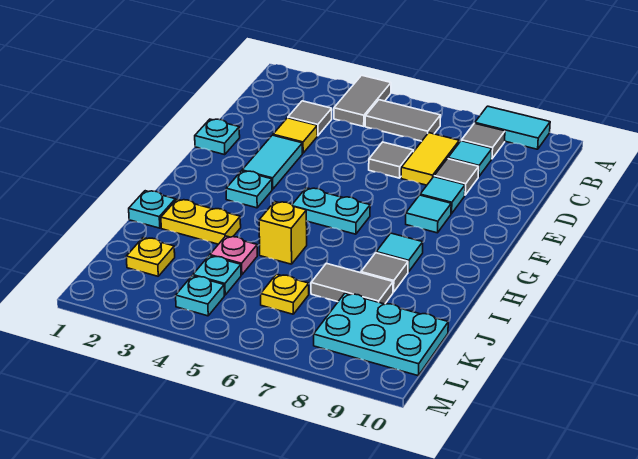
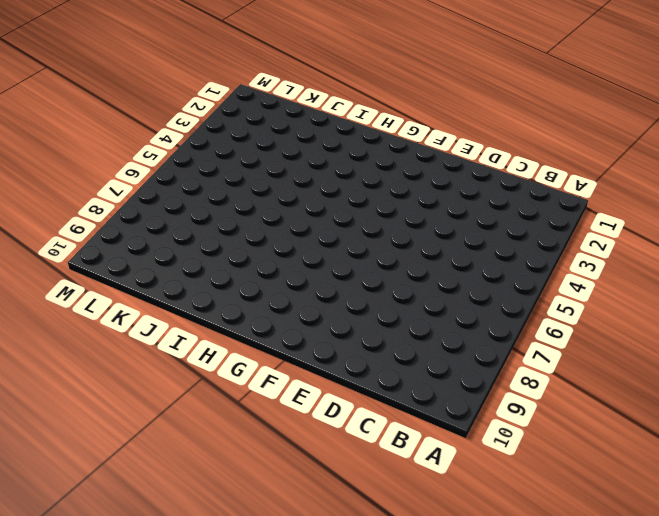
none -> grey 1x2 tile [334,75,391,126]
none -> cyan 1x2 tile [475,106,550,149]
none -> grey 1x2 tile [365,100,441,141]

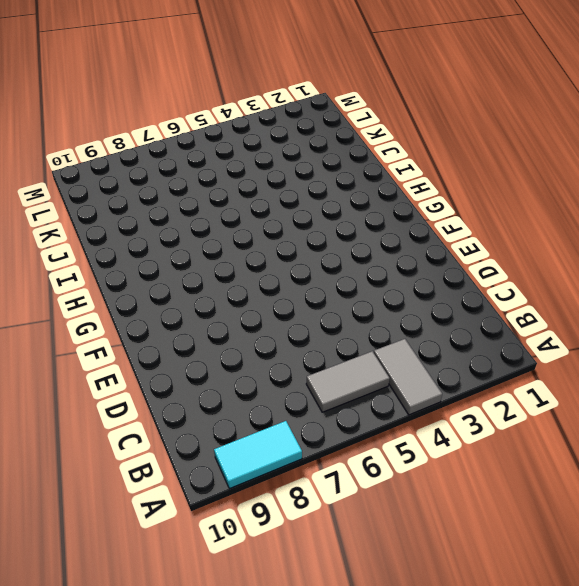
none -> grey 1x1 tile [462,123,505,158]
none -> grey 1x1 tile [288,101,332,136]
none -> yellow 1x2 tile [401,133,459,185]

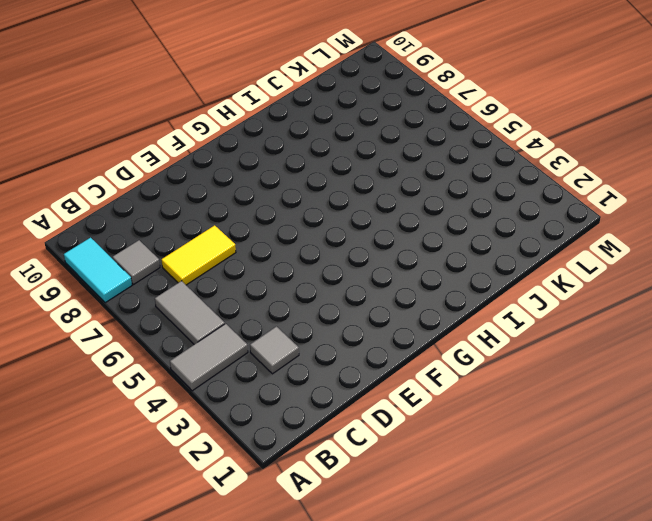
none -> cyan 1x1 tile [448,141,492,177]
none -> yellow 1x1 tile [273,118,317,153]
none -> grey 1x1 tile [369,142,413,178]

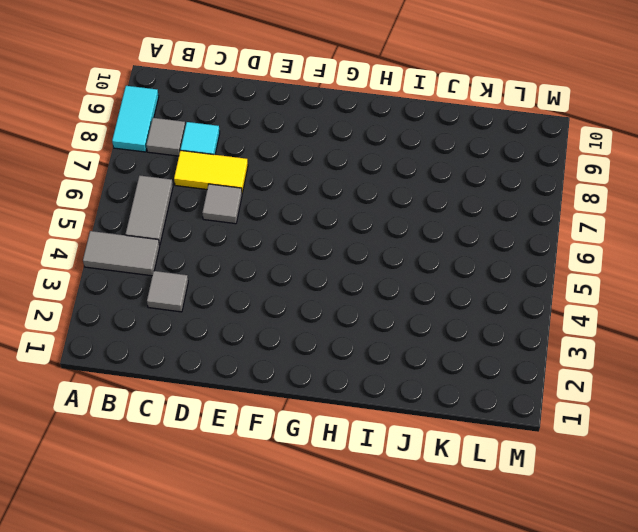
none -> yellow 1x1 tile [273,118,317,153]
none -> grey 1x1 tile [434,159,479,195]
none -> cyan 1x1 plate [195,119,240,155]

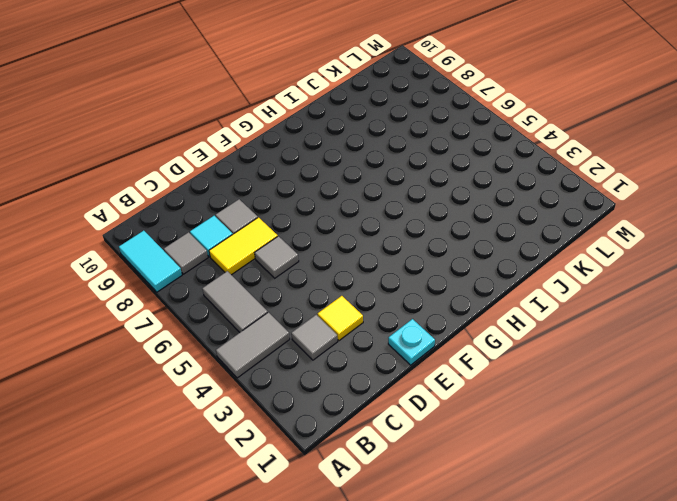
none -> cyan 1x2 tile [242,135,302,189]
none -> cyan 1x1 tile [420,177,465,214]
none -> cyan 1x1 tile [406,195,451,233]

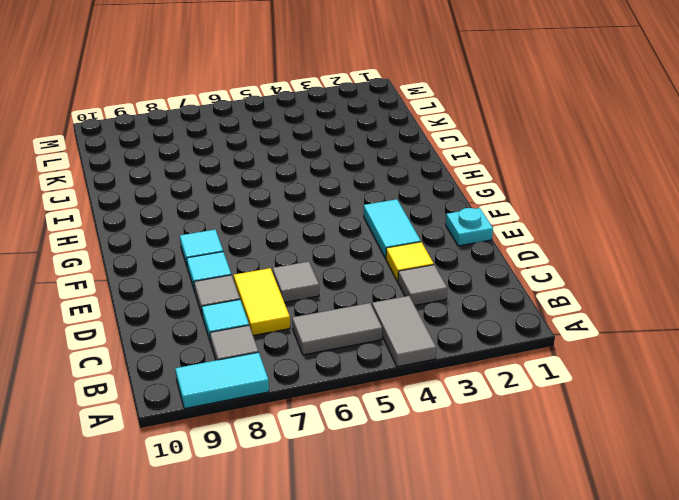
none -> cyan 1x1 plate [226,171,272,208]
none -> cyan 1x2 plate [292,188,370,234]
none -> cyan 1x1 tile [376,233,423,272]

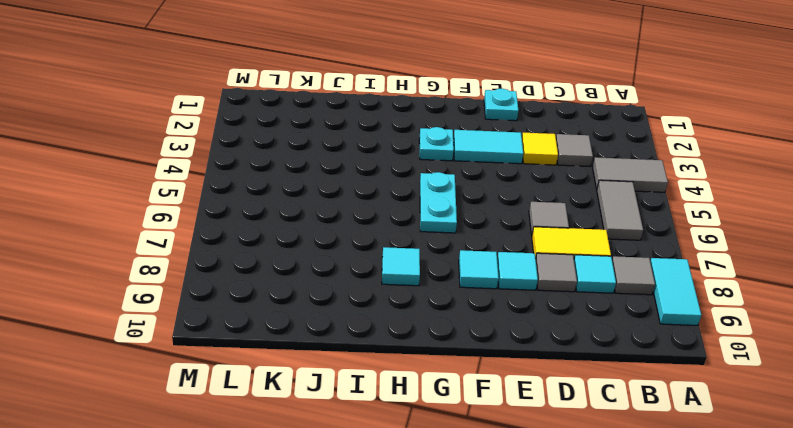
none -> cyan 1x1 plate [129,191,175,228]
none -> yellow 1x2 plate [161,199,241,244]
none -> yellow 1x1 brick [259,202,307,264]

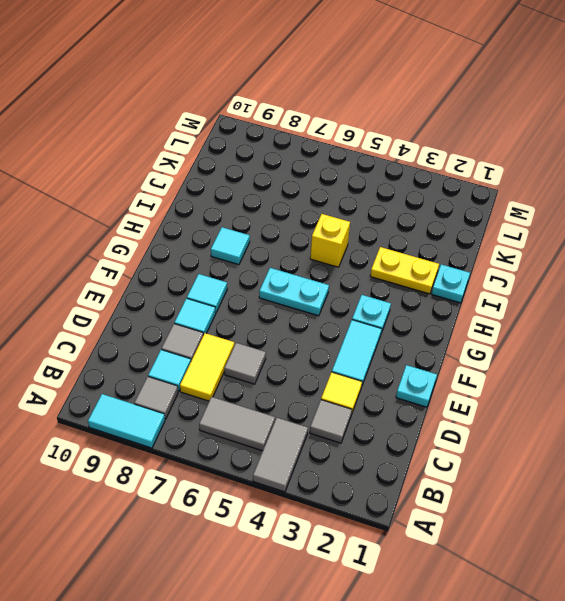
none -> grey 1x1 tile [361,253,408,292]
none -> pink 1x1 plate [210,236,257,275]
none -> grey 1x2 tile [311,263,393,304]

